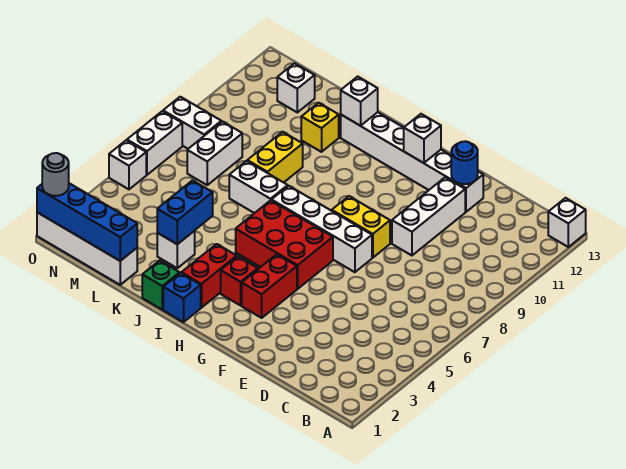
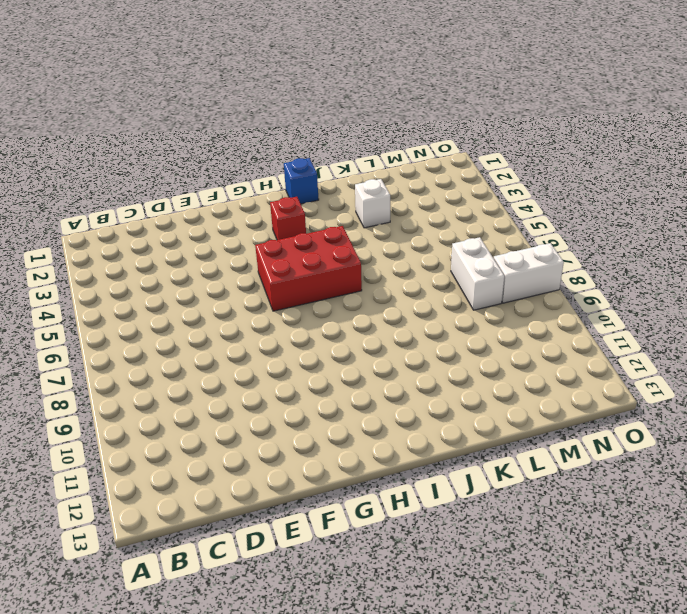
none -> white 1x1 brick [548,198,586,247]
none -> white 1x3 brick [392,177,465,255]
none -> white 1x6 brick [341,112,483,212]

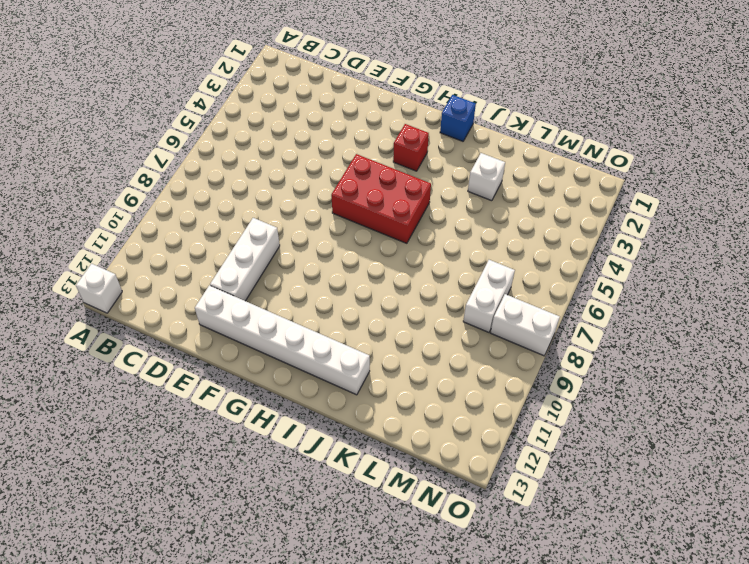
none -> white 1x4 brick [272,186,372,272]
none -> yellow 1x2 brick [332,196,390,258]
none -> red 1x2 brick [242,254,297,318]

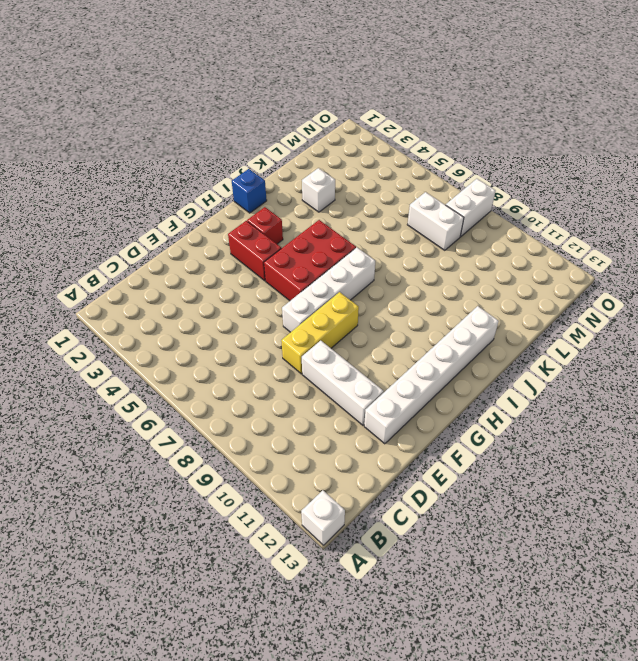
yellow 1x3 brick [281,292,359,374] -> yellow 1x2 brick [332,196,390,258]
none -> red 1x2 brick [181,244,237,308]
none -> green 1x1 brick [142,261,180,310]
none -> white 1x2 brick [229,161,288,213]

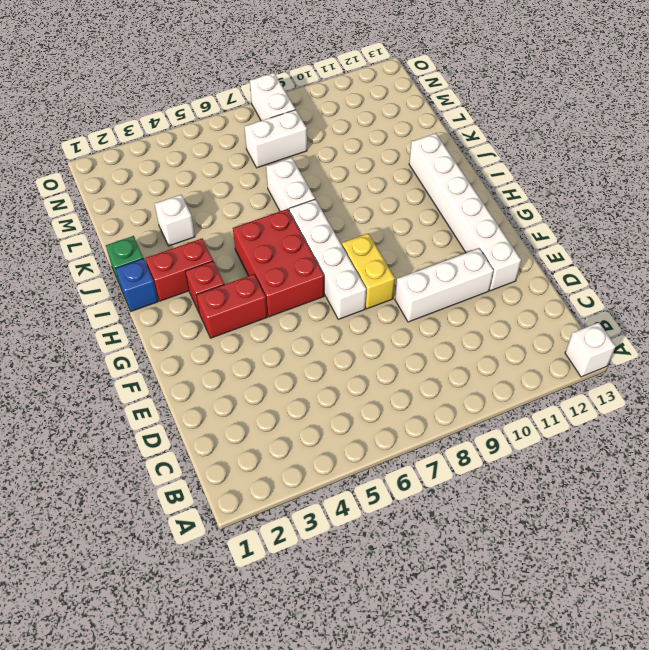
none -> yellow 1x2 brick [247,132,303,183]
none -> yellow 1x1 brick [301,103,339,152]
none -> white 1x4 brick [37,212,137,285]

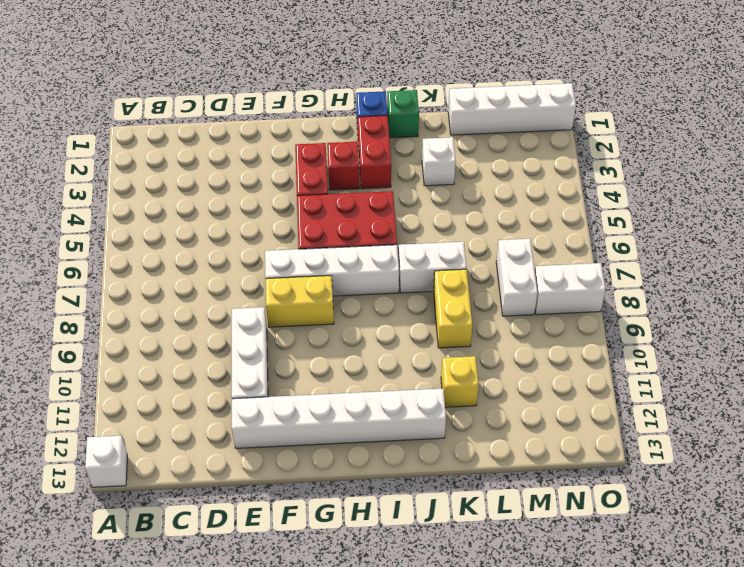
none -> white 1x1 brick [277,63,315,112]
none -> white 1x1 brick [109,140,146,189]
none -> white 1x2 brick [127,111,182,175]

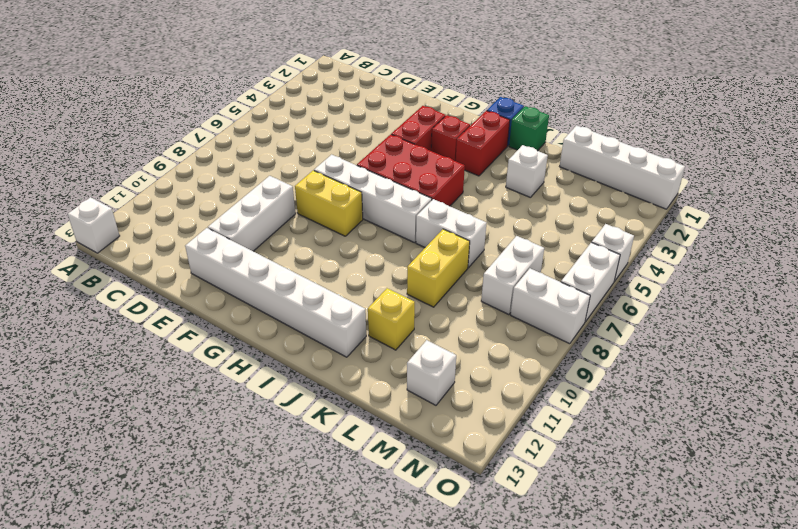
none -> blue 1x1 round brick [451,141,478,184]
none -> white 1x1 brick [404,114,441,163]
none -> white 1x1 brick [341,77,378,126]

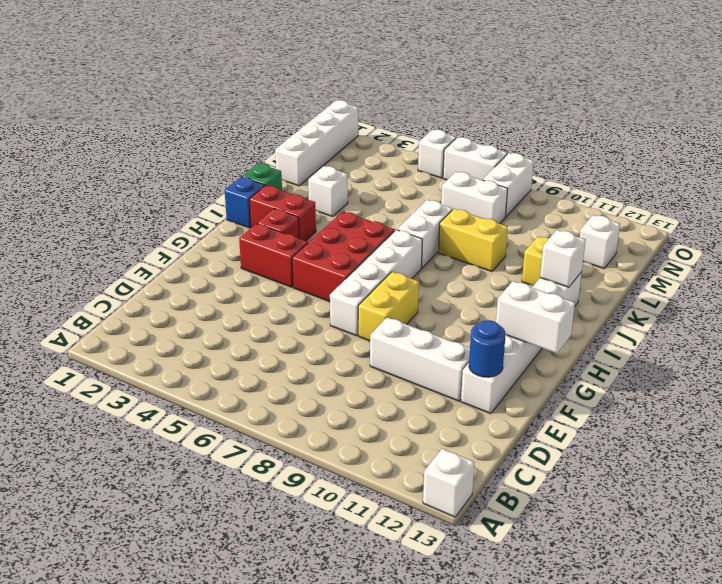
white 1x2 brick [496,281,575,353] -> white 1x1 brick [404,114,441,163]
none -> blue 1x2 brick [157,181,213,244]
none -> blue 1x4 brick [37,183,137,261]
none -> grey 1x1 round brick [42,153,69,196]

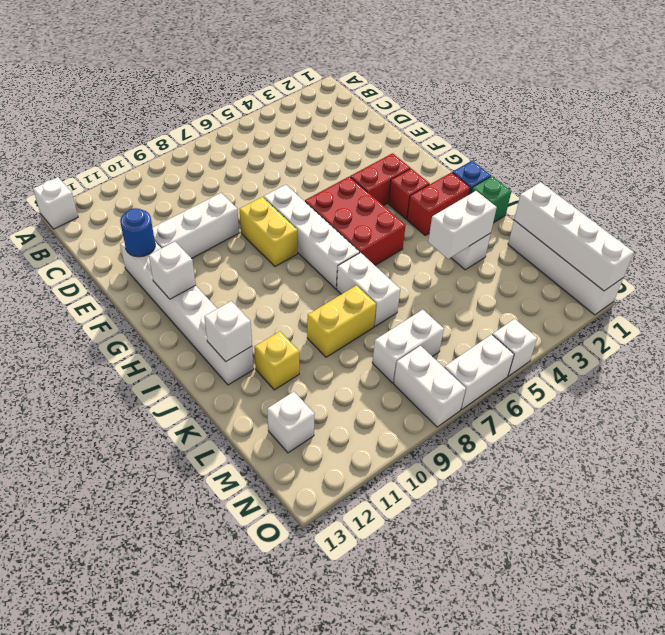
white 1x2 brick [428,191,497,259] -> blue 1x2 brick [157,181,213,244]
white 1x4 brick [514,182,634,291] -> blue 1x4 brick [37,183,137,261]
none -> grey 1x1 round brick [42,153,69,196]

